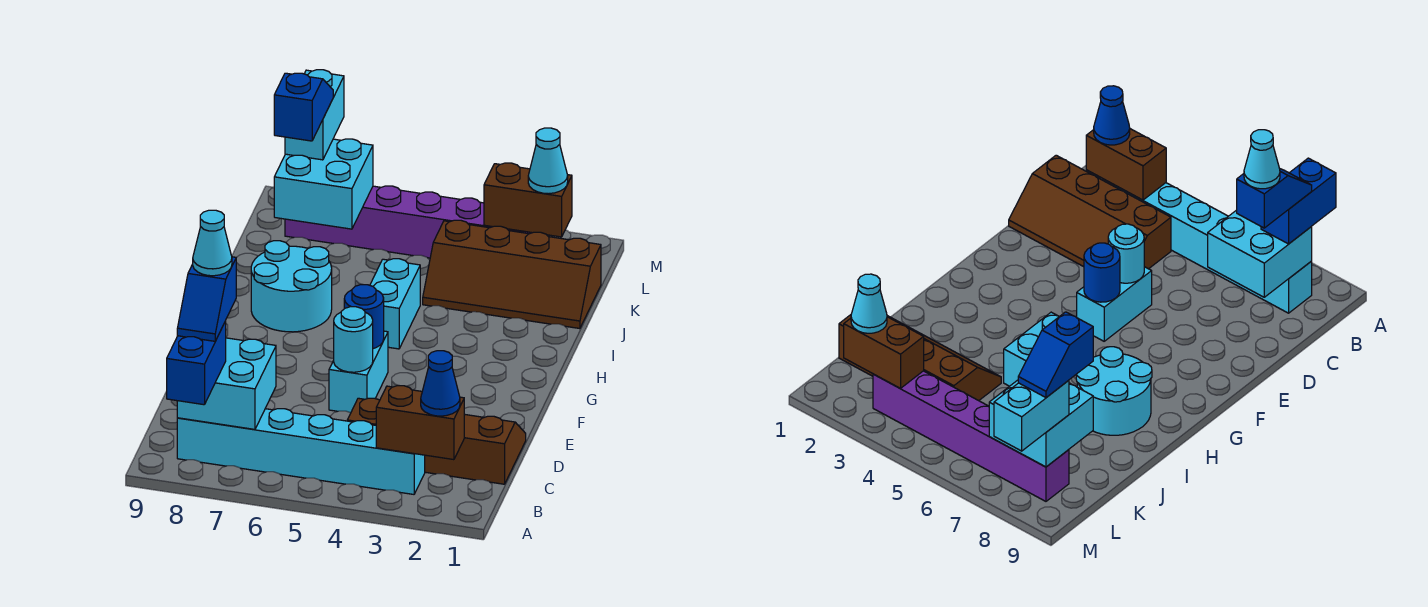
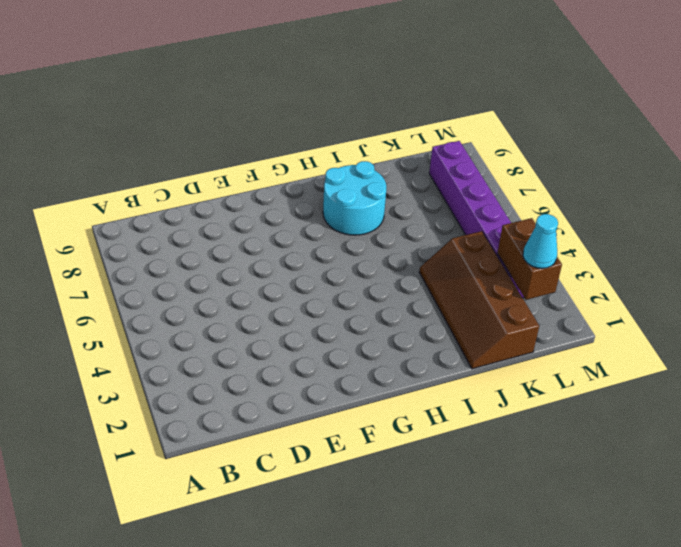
none -> cyan 1x6 brick [177,409,425,494]
none -> brown 2x4 slope [347,398,526,484]
none -> cyan 1x2 brick [329,331,388,413]

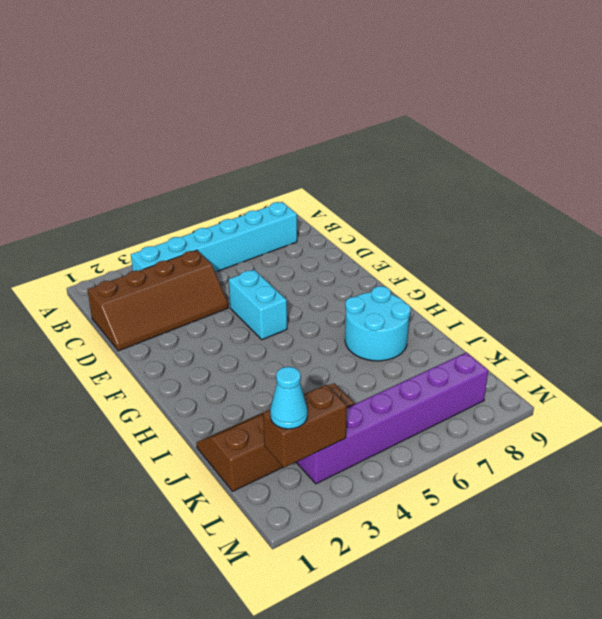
none -> cyan 1x2 brick [370,259,420,349]
none -> brown 1x2 brick [376,386,464,460]
none -> cyan 2x2 brick [177,338,276,429]

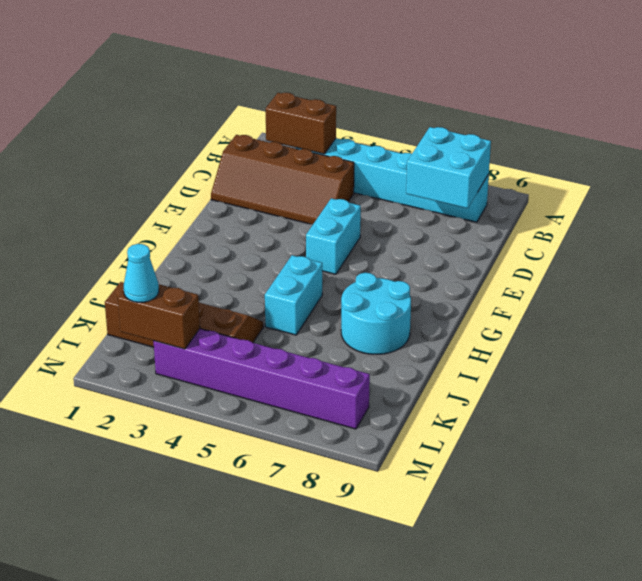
none -> cyan 1x1 round brick [334,307,373,372]
none -> blue 1x1 round brick [344,285,384,349]
none -> cyan 2x2 brick [274,139,373,229]

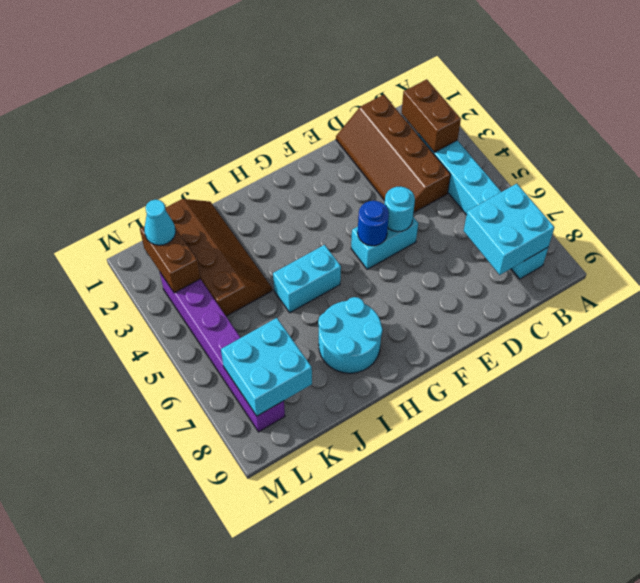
none -> blue 1x2 brick [167,321,226,405]
none -> blue 1x1 cone [421,351,460,416]
none -> cyan 1x2 brick [285,70,344,160]

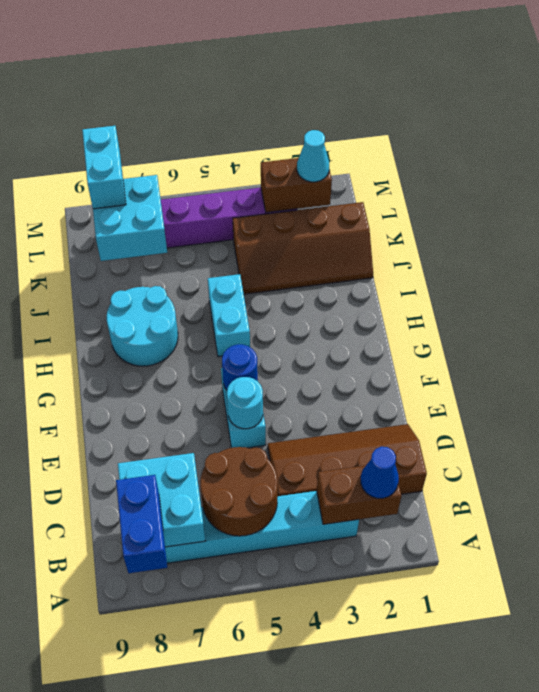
brown 2x2 round brick [200,447,278,536] -> none
none -> blue 1x2 slope [177,257,236,341]
none -> blue 1x2 slope [274,73,333,141]
none -> cyan 1x1 cone [193,210,232,276]

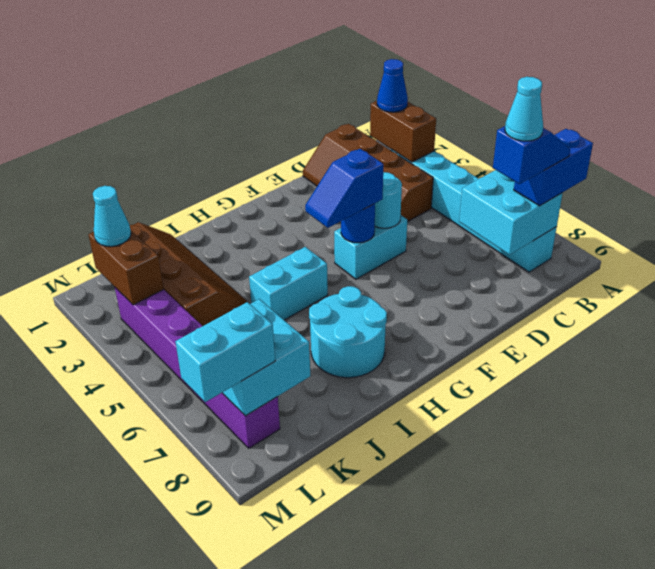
blue 1x2 slope [305,149,383,228] -> blue 1x2 slope moved to [274,73,333,141]

